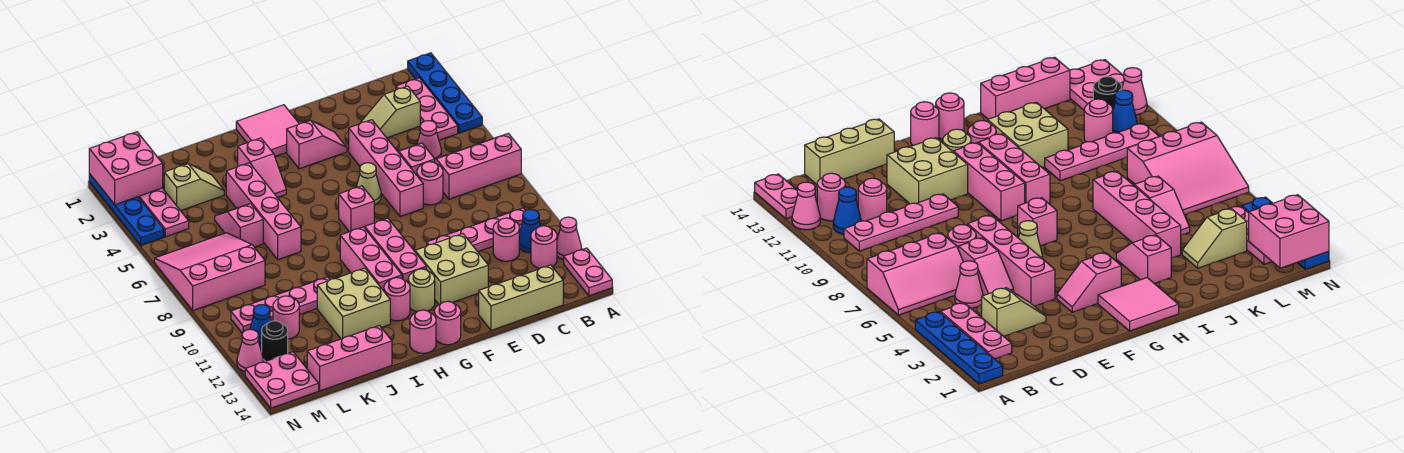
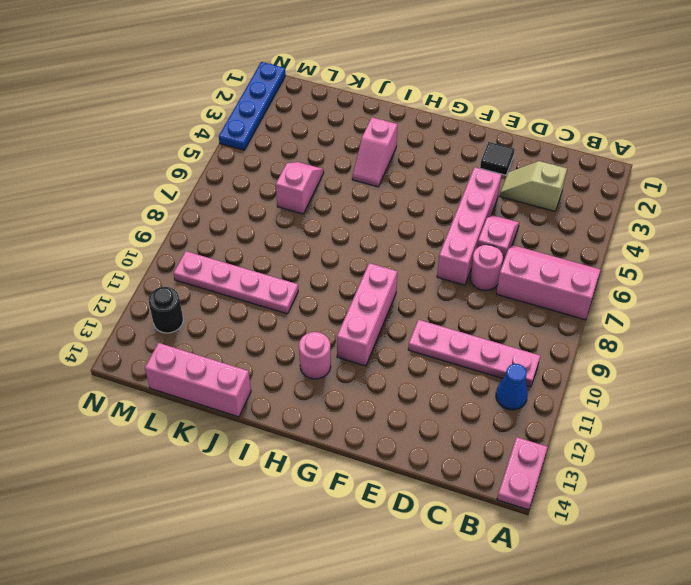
black 1x1 tile [480,142,515,175] -> none
none -> blue 1x4 plate [408,53,482,133]
none -> pink 1x1 cone [557,217,581,260]
none -> pink 1x3 plate [396,78,458,140]
none -> pink 1x1 round brick [531,226,557,268]

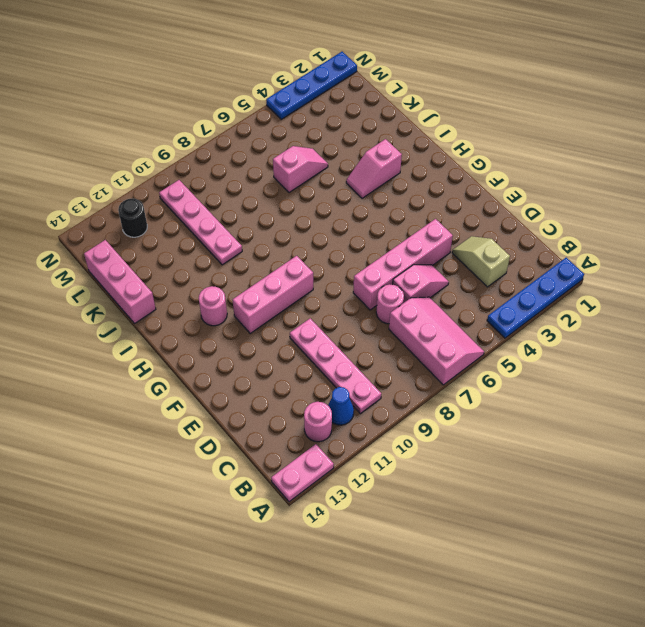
none -> pink 1x1 cone [557,217,581,260]
none -> pink 1x3 plate [396,78,458,140]
none -> pink 1x1 cone [417,121,441,159]
none -> pink 1x1 round brick [493,218,519,261]

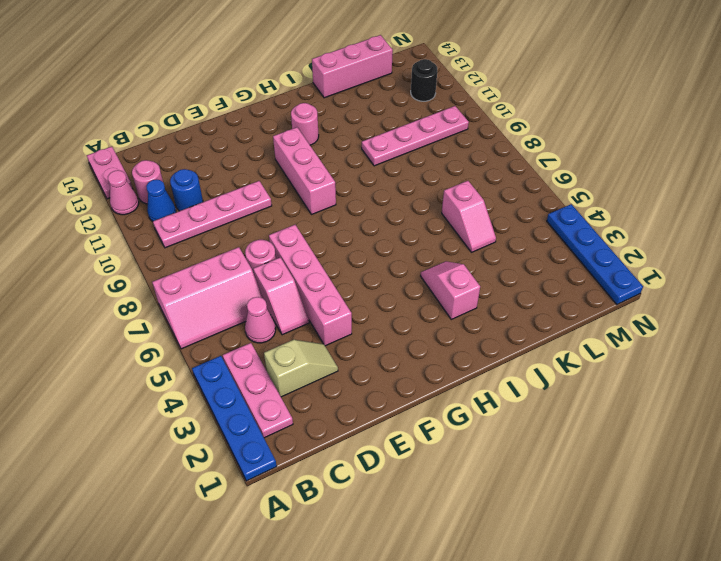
blue 1x1 round brick [170,169,203,211] -> pink 1x1 round brick [493,218,519,261]
none -> tan 1x3 brick [479,265,563,330]
none -> tan 2x2 brick [415,234,488,305]
none -> pink 1x2 slope [287,121,347,169]
none -> tan 1x1 cone [356,163,381,205]

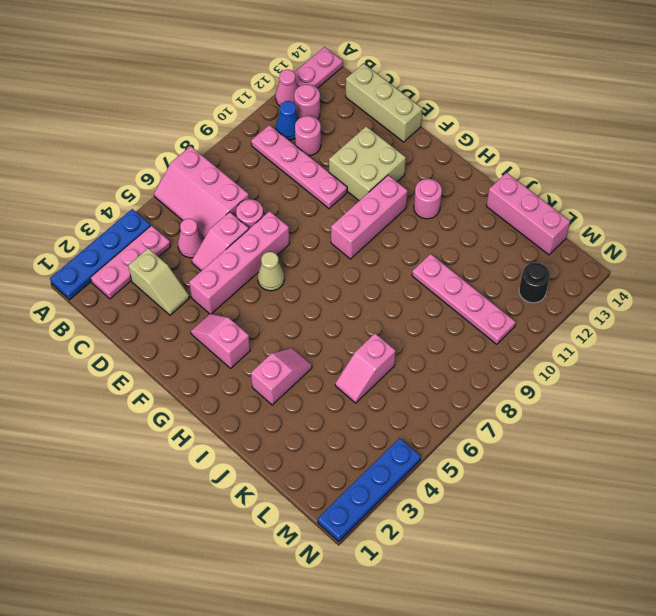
none -> pink 2x2 tile [236,105,299,156]
none -> pink 1x1 brick [339,186,374,232]
none -> tan 1x1 round brick [408,269,435,312]
none -> pink 1x1 round brick [434,301,461,345]

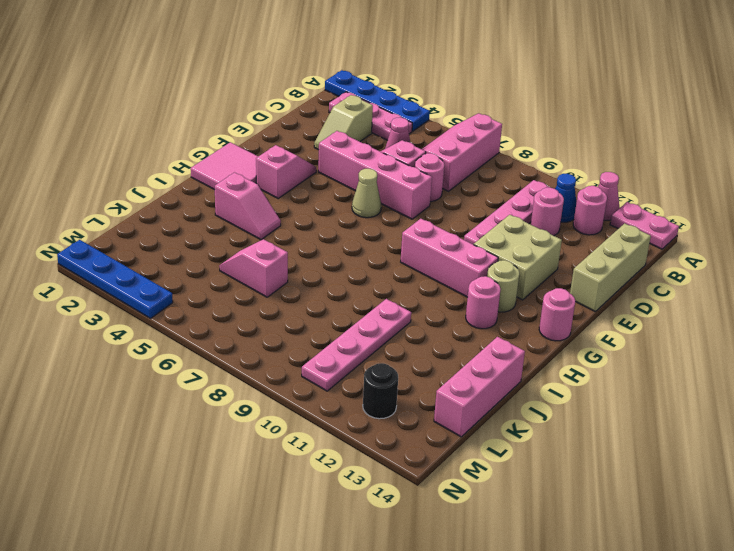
none -> pink 1x1 brick [339,186,374,232]
none -> pink 1x3 brick [340,227,402,291]
none -> pink 1x1 round brick [410,310,436,353]
none -> tan 2x2 brick [317,268,390,339]

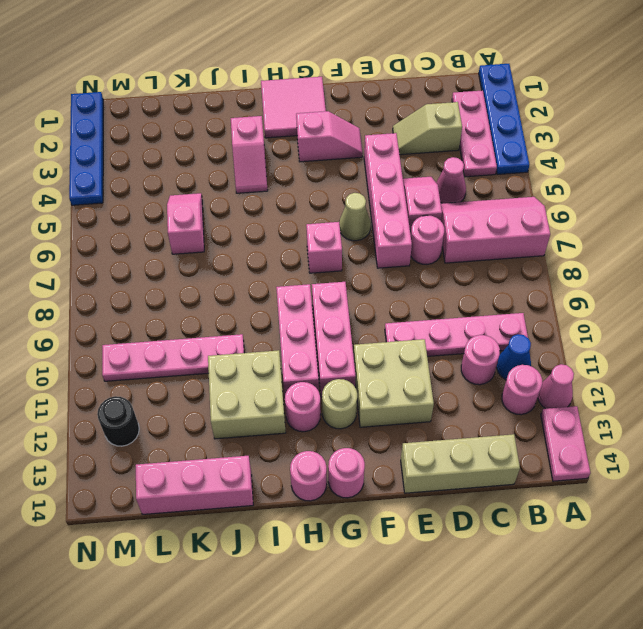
none -> pink 1x4 brick [226,163,301,260]
none -> tan 1x2 slope [164,164,224,211]
none -> pink 3x3 slope [154,233,265,310]
none -> pink 1x1 round brick [273,296,299,339]

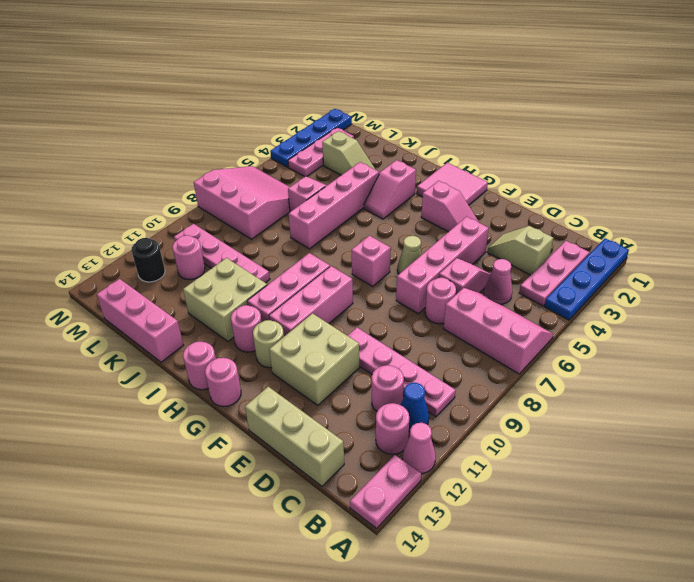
none -> blue 1x1 cone [250,305,271,348]
none -> pink 2x2 plate [245,352,319,408]
none -> pink 1x1 cone [237,329,263,372]
none -> pink 2x2 brick [89,132,163,205]

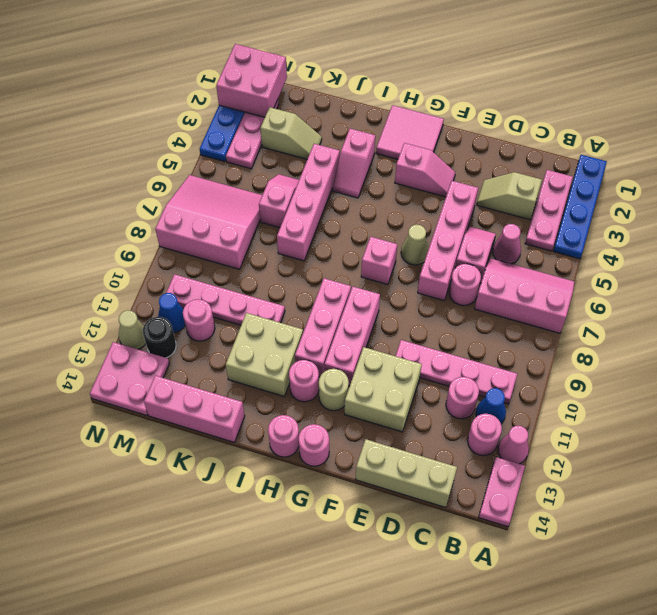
tan 1x1 cone [119,310,146,349] -> pink 1x1 cone [237,329,263,372]

